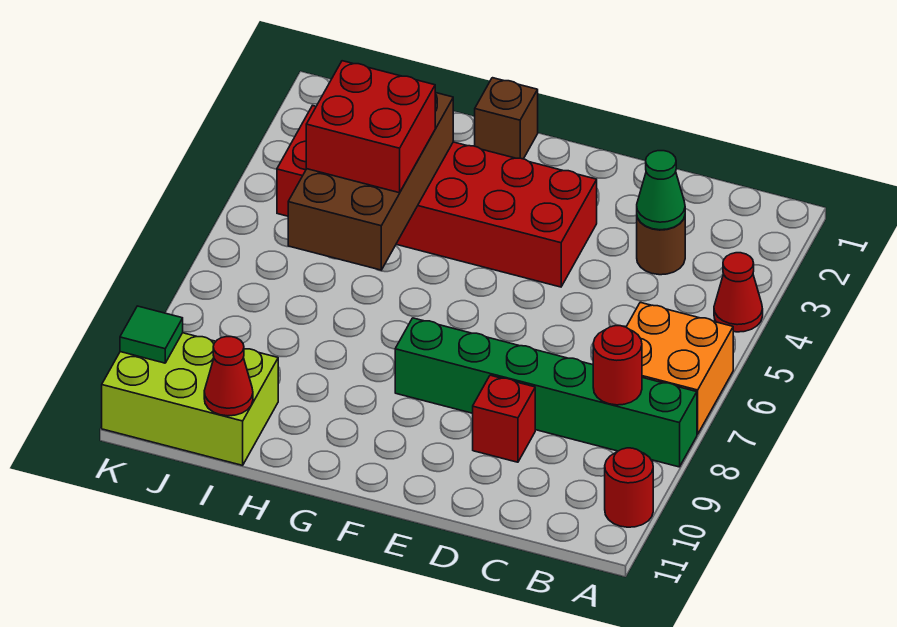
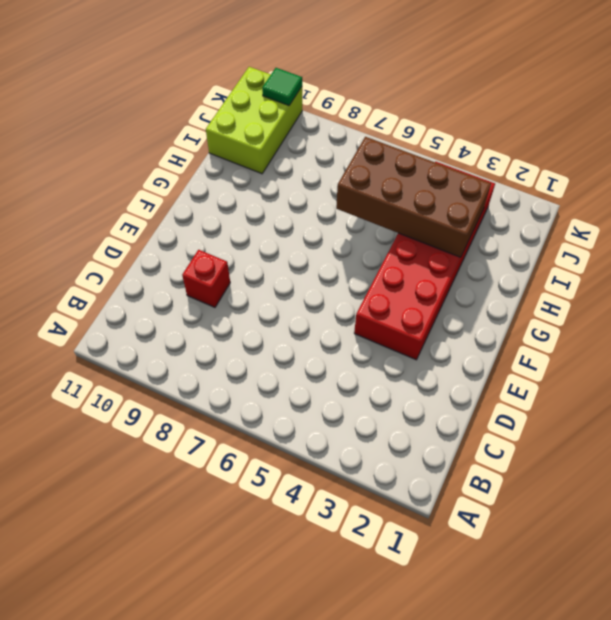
none -> red 1x1 cone [714,253,763,332]
none -> orange 2x2 brick [626,302,733,434]
none -> green 1x6 brick [395,318,697,467]

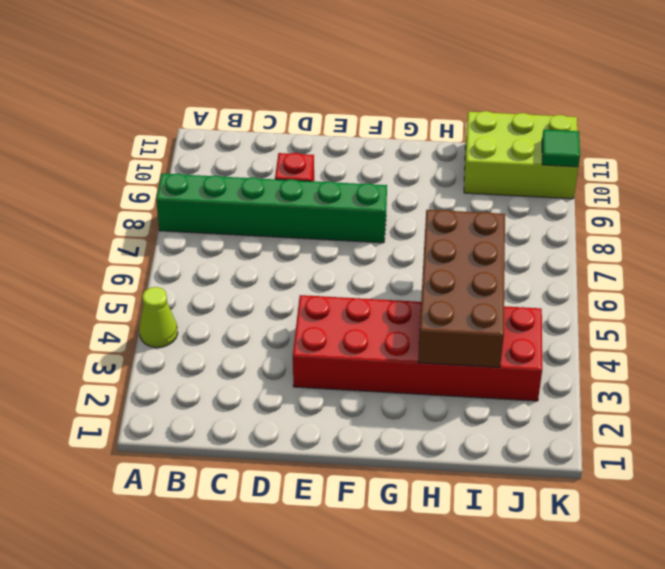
lime 1x1 cone [139,287,178,348] -> red 1x1 cone [714,253,763,332]
none -> orange 2x2 brick [626,302,733,434]
none -> red 1x1 round brick [605,448,653,527]
none -> brown 1x1 round brick [637,216,685,275]

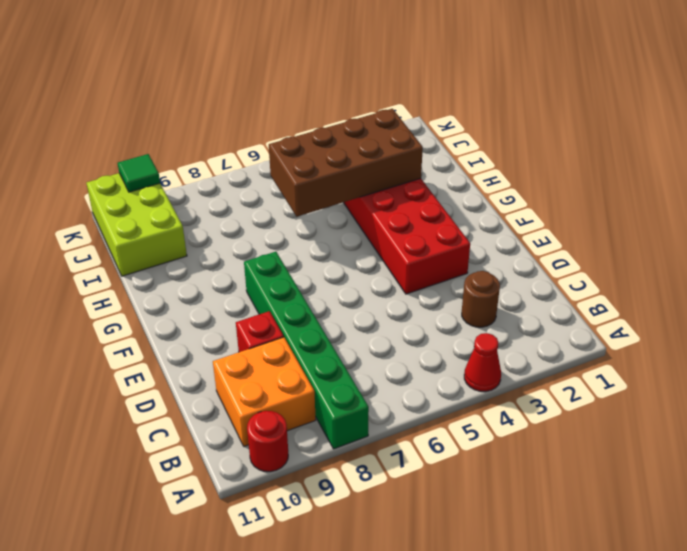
orange 2x2 brick [213,337,316,446] -> orange 2x2 brick moved to [626,302,733,434]
none -> brown 1x1 brick [475,78,538,159]
none -> red 1x1 round brick [593,326,642,405]
none -> green 1x1 cone [637,151,685,230]

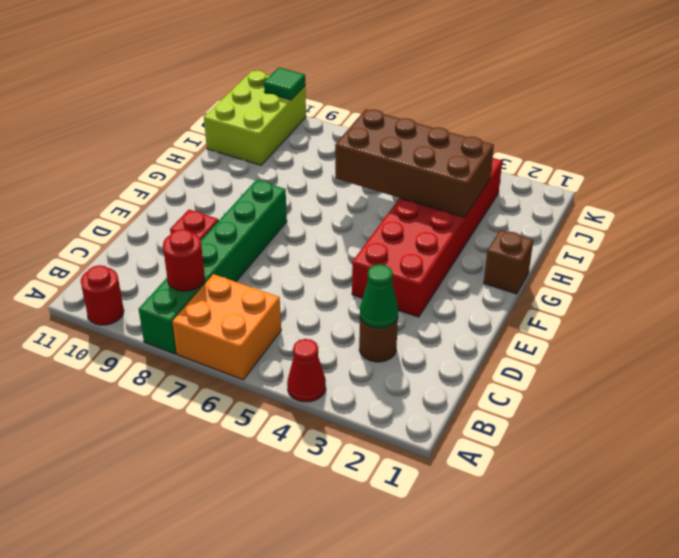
none -> red 1x1 cone [204,337,253,416]
none -> red 2x2 brick [306,61,435,193]

